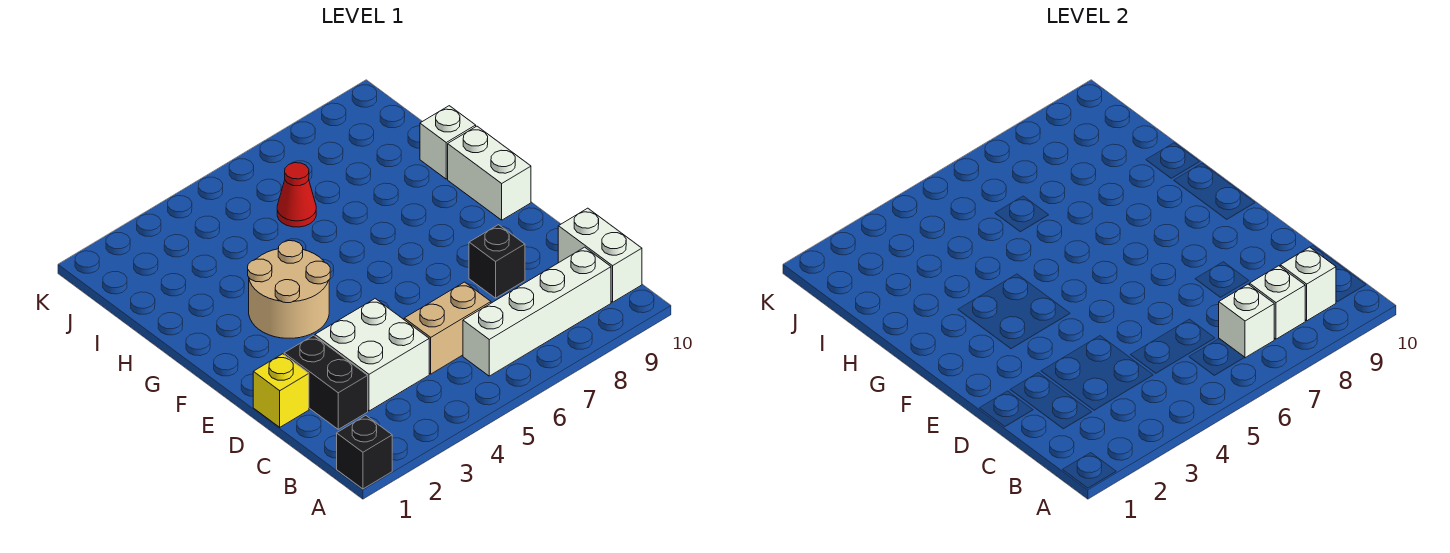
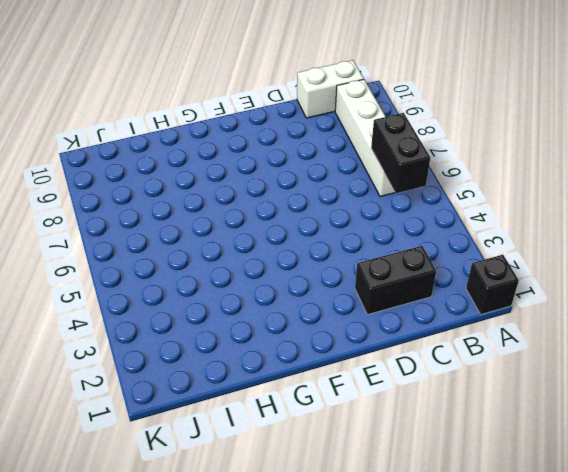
black 1x2 brick [371,113,430,193] -> none
none -> white 2x2 brick [315,299,429,411]
none -> tan 1x2 brick [404,282,491,374]
none -> yellow 1x1 brick [253,354,309,427]

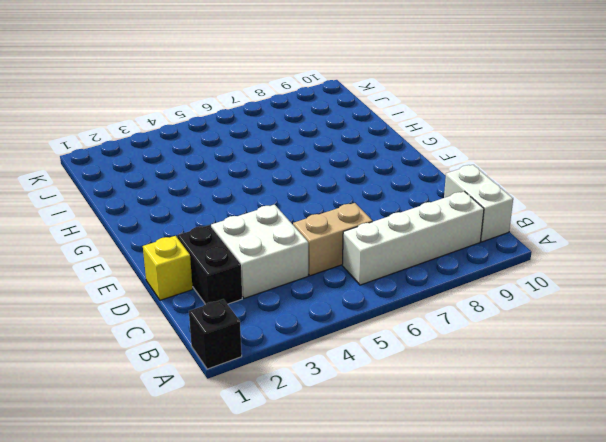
none -> black 1x1 brick [469,225,525,298]
none -> tan 2x2 round brick [248,241,330,338]
none -> white 1x2 brick [448,126,531,220]

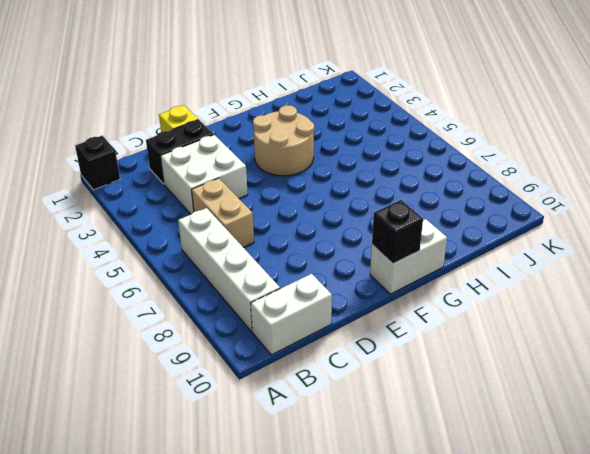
black 1x1 brick [372,200,423,264] -> black 1x1 brick moved to [469,225,525,298]
none -> white 1x1 brick [420,106,476,179]
none -> red 1x1 cone [277,163,316,227]
none -> white 1x1 brick [1219,284,1275,358]

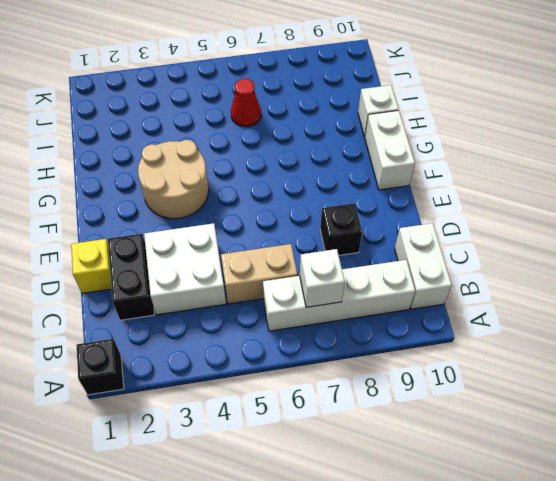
none -> white 1x1 brick [1250,266,1305,339]
none -> white 1x1 brick [1280,247,1336,321]

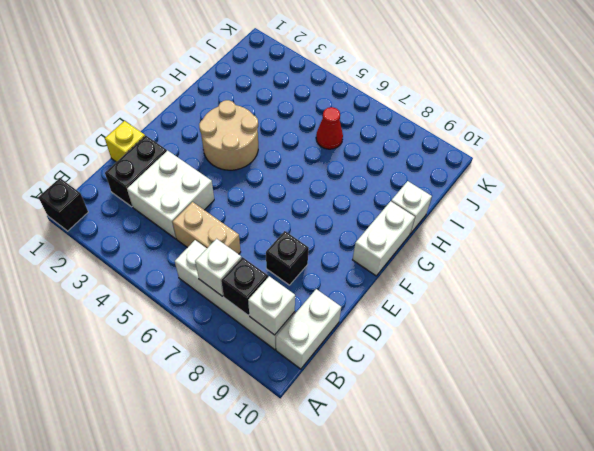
black 1x1 brick [221,257,268,315] -> white 1x1 brick [1250,266,1305,339]

